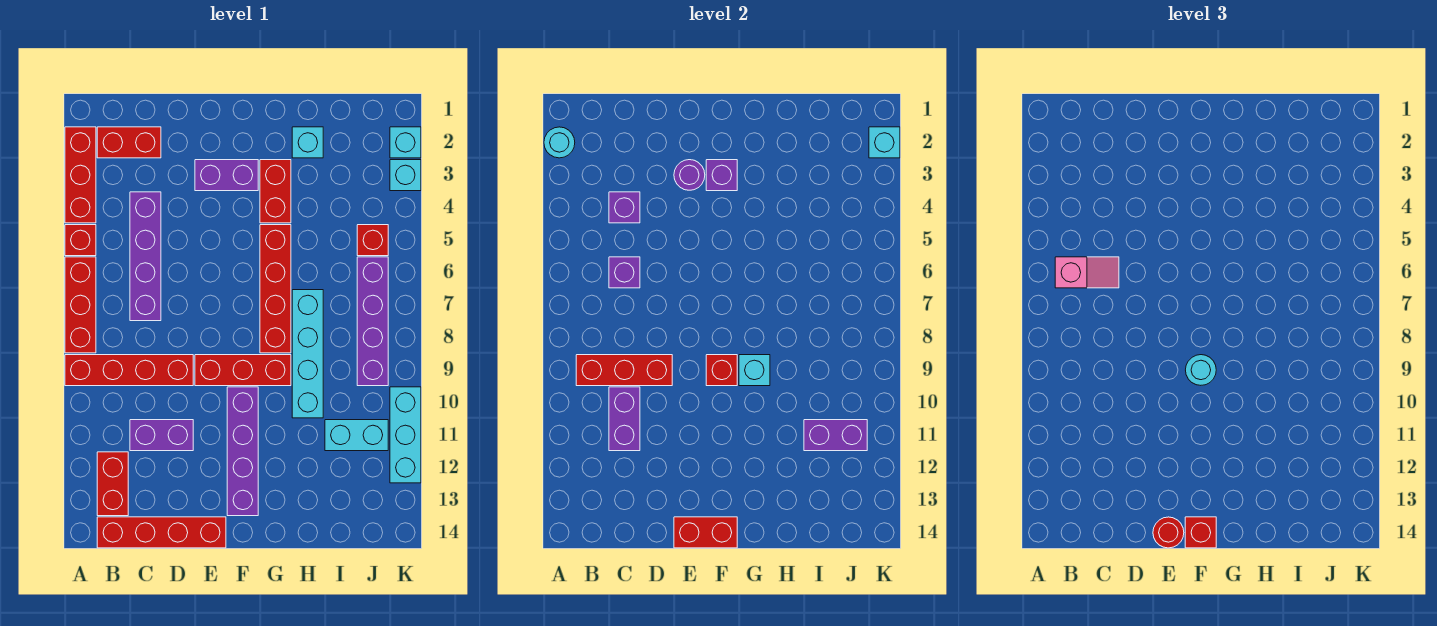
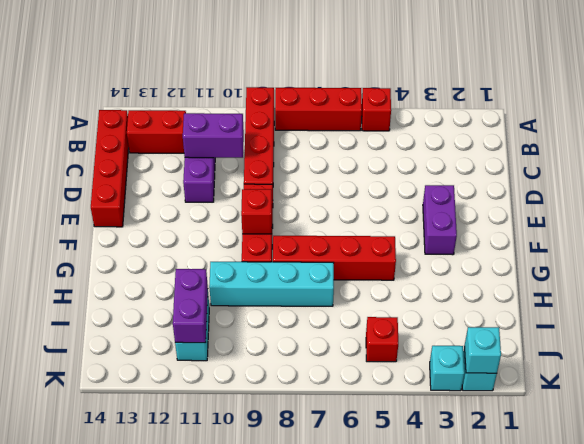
none -> red 1x3 brick [65,127,96,223]
none -> red 1x2 brick [97,127,161,158]
none -> purple 1x4 brick [130,192,161,321]
none -> purple 1x4 brick [227,387,258,516]

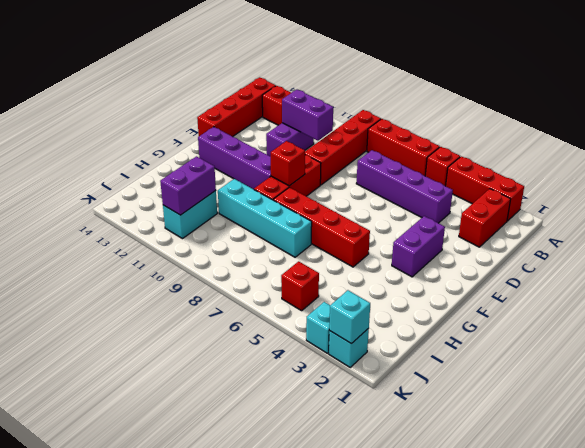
none -> red 1x2 brick [260,160,291,223]
none -> cyan 1x1 brick [292,127,323,158]
none -> purple 1x4 brick [357,257,388,386]
none -> cyan 1x3 brick [390,387,421,483]

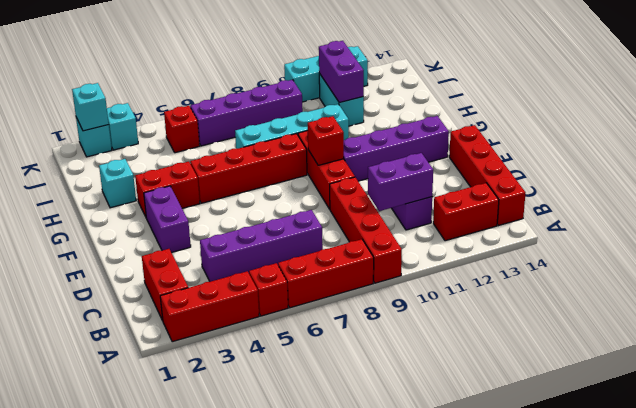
none -> cyan 1x1 round brick [544,127,575,158]
none -> red 1x3 brick [576,355,672,386]
none -> purple 1x1 brick [609,192,640,223]
none -> purple 1x1 brick [609,257,640,288]

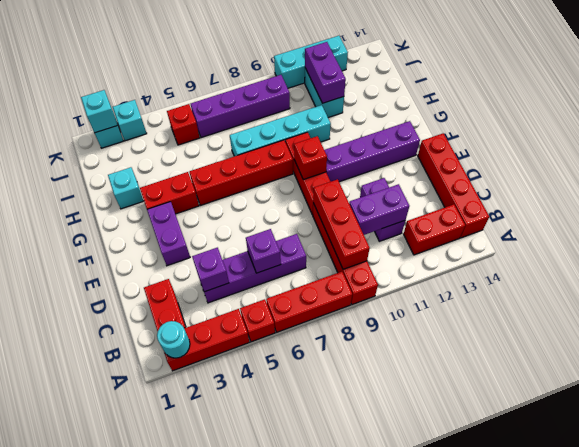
none -> purple 1x1 round brick [674,160,705,190]
none -> red 1x2 brick [674,517,737,548]
none -> purple 1x1 brick [706,160,737,191]
none -> cyan 1x1 brick [739,355,770,386]

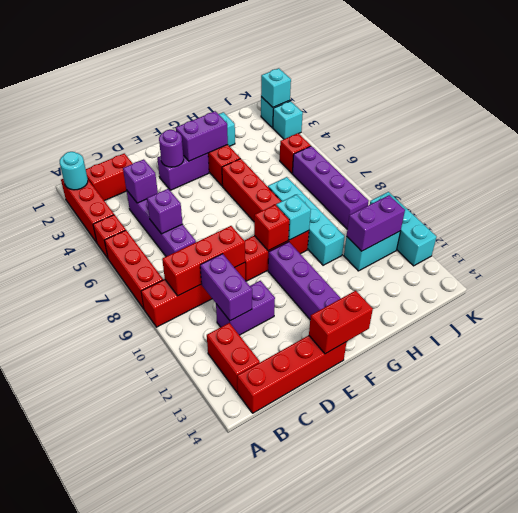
purple 1x2 brick [176,111,228,161] -> purple 1x1 brick [706,160,737,191]
none -> pink 1x2 slope [1055,257,1119,288]
none -> red 1x1 round brick [1153,517,1184,548]
none -> cyan 1x1 round brick [1186,355,1216,385]
none -> red 1x1 brick [1185,517,1216,548]

